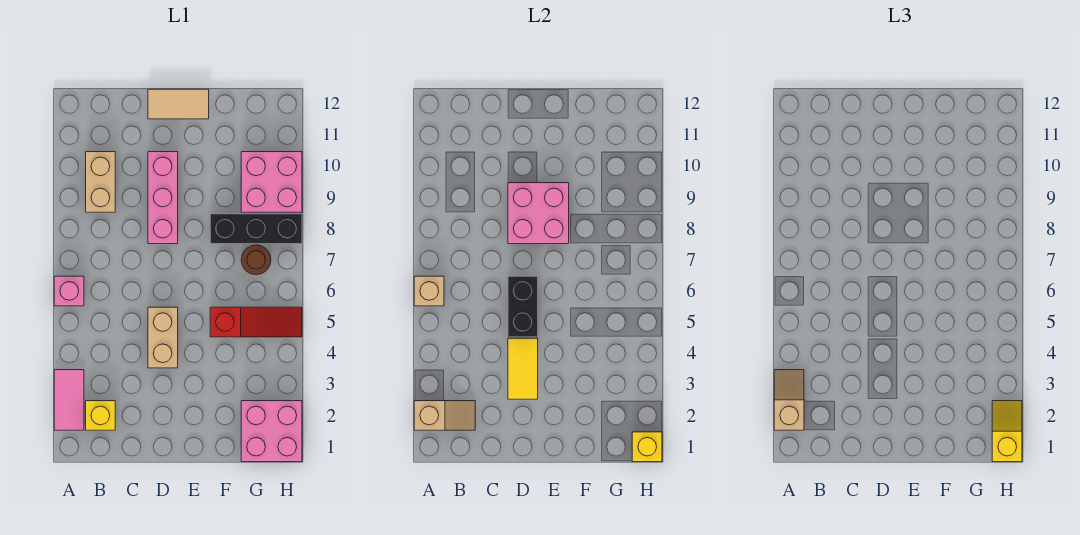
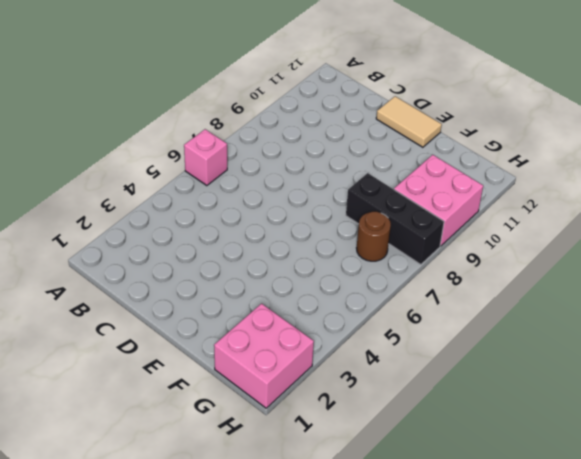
none -> pink 1x2 tile [54,370,84,430]
none -> yellow 1x1 brick [86,401,115,430]
none -> tan 1x2 brick [86,152,115,212]

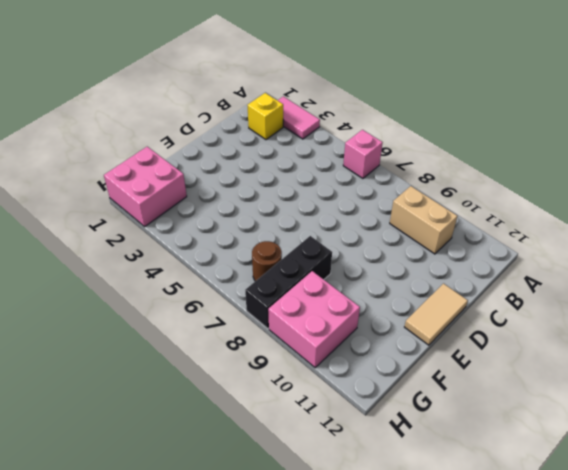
none -> tan 1x2 brick [148,307,178,368]
none -> pink 1x3 brick [148,152,178,244]
none -> red 1x3 slope [210,307,302,337]

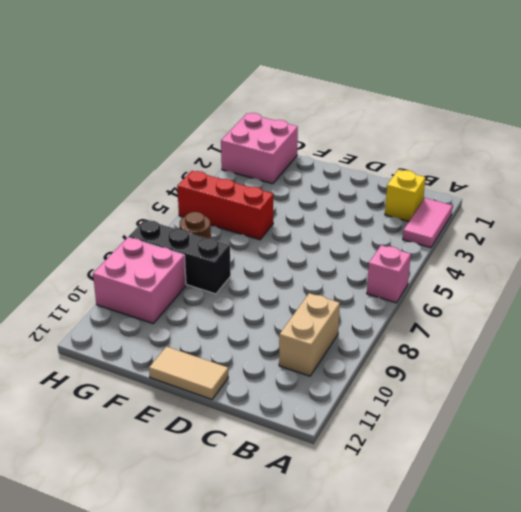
red 1x3 brick [177,171,274,240] -> red 1x3 slope [210,307,302,337]
none -> tan 1x2 brick [148,307,178,368]
none -> pink 1x3 brick [148,152,178,244]
none -> tan 1x2 slope [414,401,475,430]

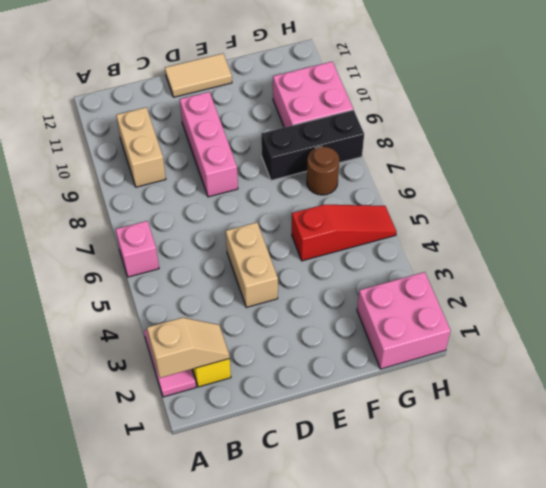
none -> tan 1x1 brick [414,276,444,306]
none -> yellow 1x2 tile [508,338,538,399]
none -> black 1x2 brick [508,276,538,337]

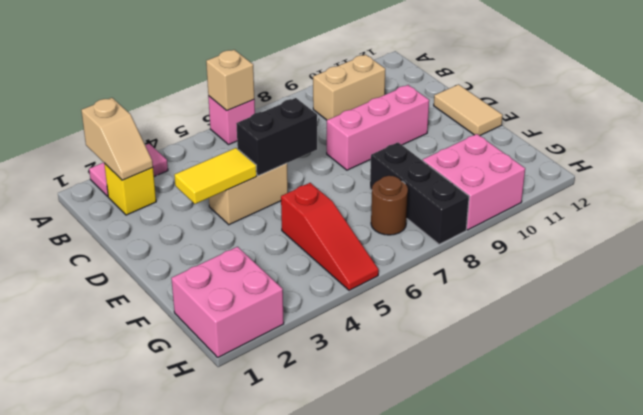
none -> pink 2x2 brick [508,183,569,244]
none -> yellow 1x1 brick [632,432,662,462]
none -> tan 1x2 slope [774,370,804,430]

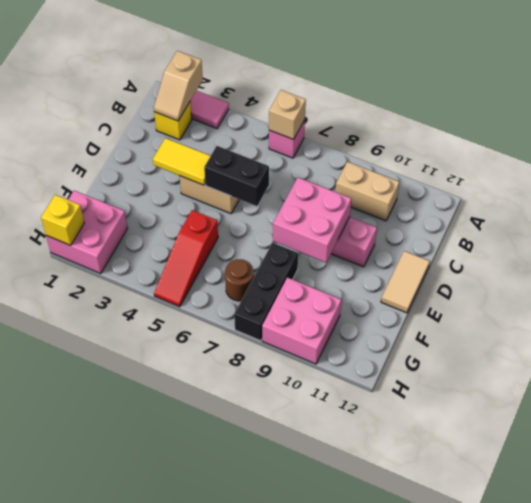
none -> tan 1x2 slope [774,370,804,430]
none -> yellow 1x2 slope [992,401,1022,462]

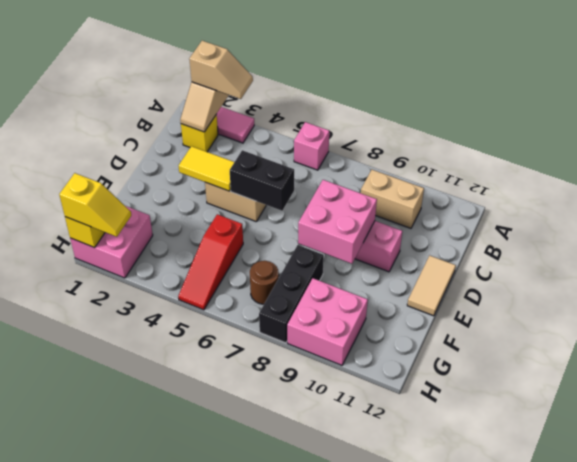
none -> tan 1x1 brick [414,276,444,306]

